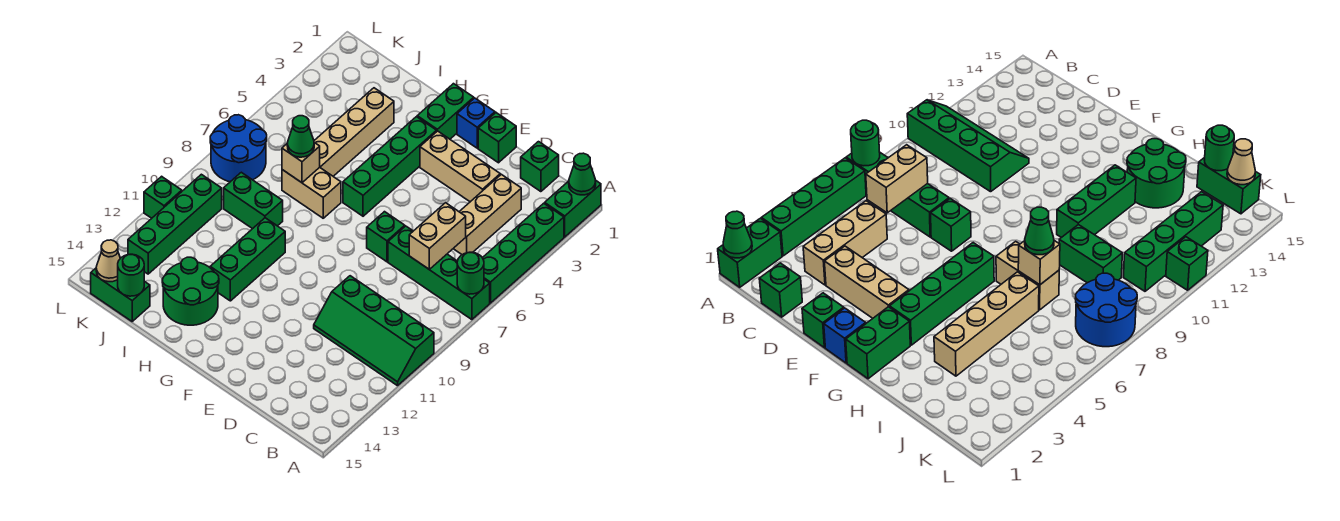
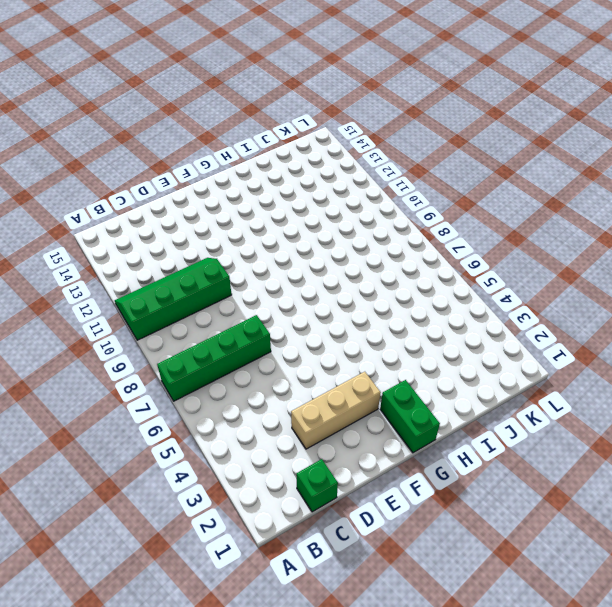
none -> green 1x2 brick [545,180,601,237]
none -> green 1x4 brick [483,203,564,303]
none -> tan 1x3 brick [453,174,521,255]

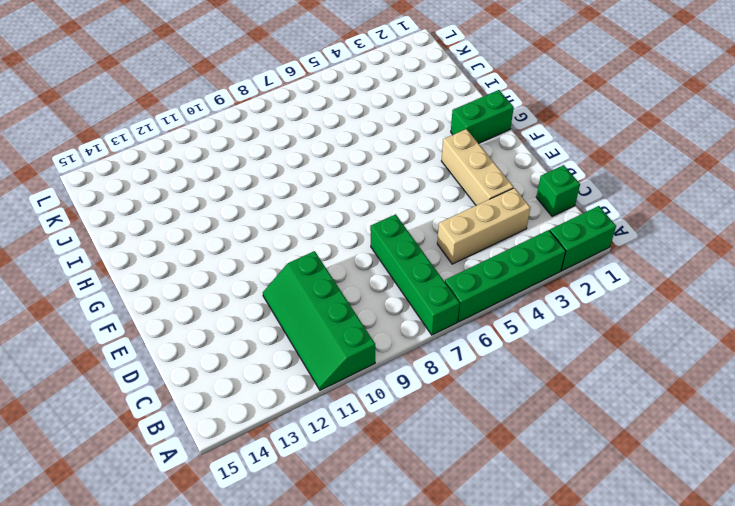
none -> green 1x1 brick [478,113,516,163]
none -> green 1x1 brick [367,212,405,262]
none -> blue 1x1 brick [457,98,495,148]

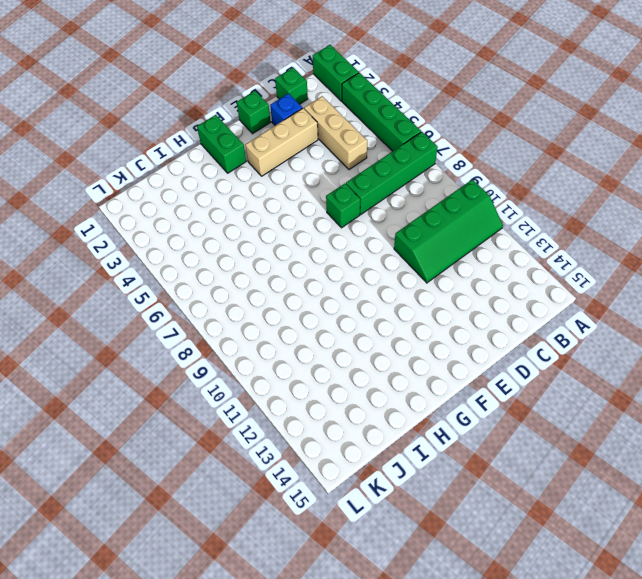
blue 1x1 brick [270,93,302,125] -> blue 1x1 brick moved to [457,98,495,148]
none -> green 1x4 brick [343,117,437,216]
none -> tan 1x2 brick [282,167,341,218]
none -> green 1x3 brick [210,218,285,301]

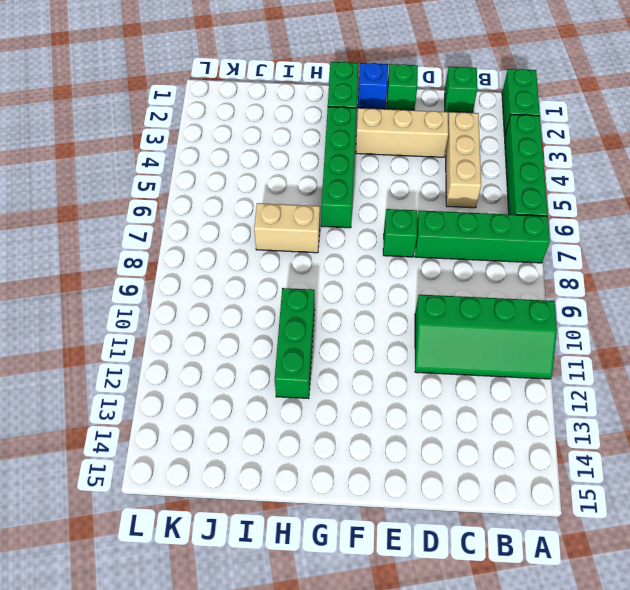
none -> green 2x2 round brick [162,257,219,325]
none -> tan 1x4 brick [314,88,394,176]
none -> green 1x2 brick [224,172,283,229]

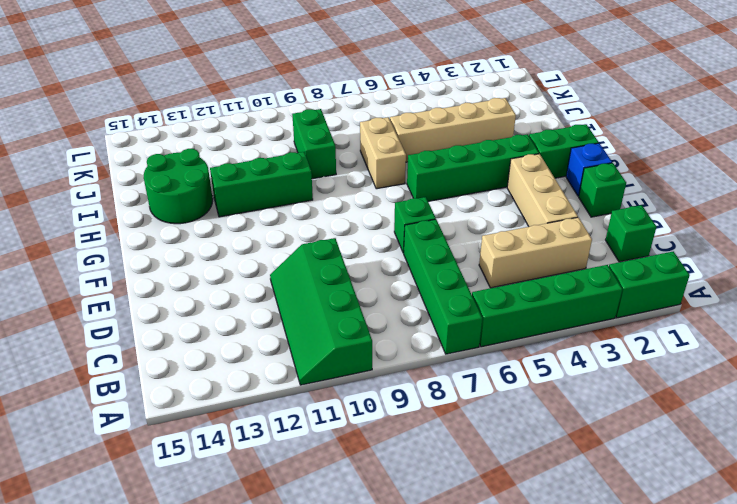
none -> green 1x2 brick [91,268,150,321]
none -> blue 2x2 round brick [210,115,267,182]
none -> green 1x4 brick [128,174,222,274]

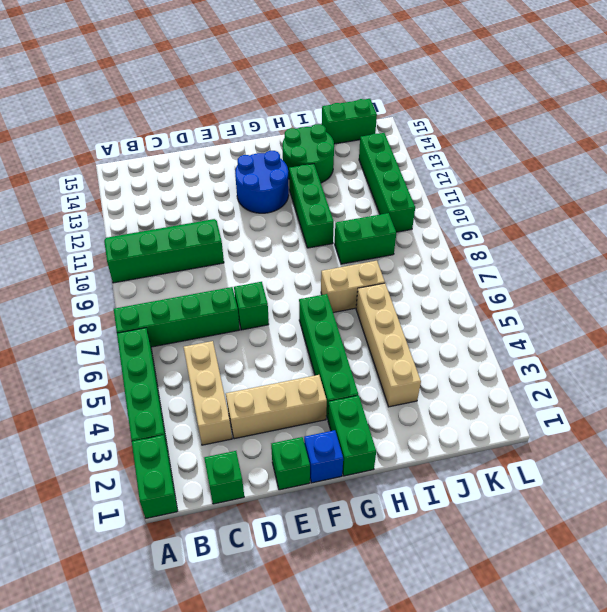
blue 2x2 round brick [235,151,289,213] -> blue 2x2 round brick moved to [210,115,267,182]
none -> green 1x1 brick [144,176,182,218]
none -> green 1x1 cone [569,153,596,195]
none -> green 1x1 round brick [457,252,484,294]

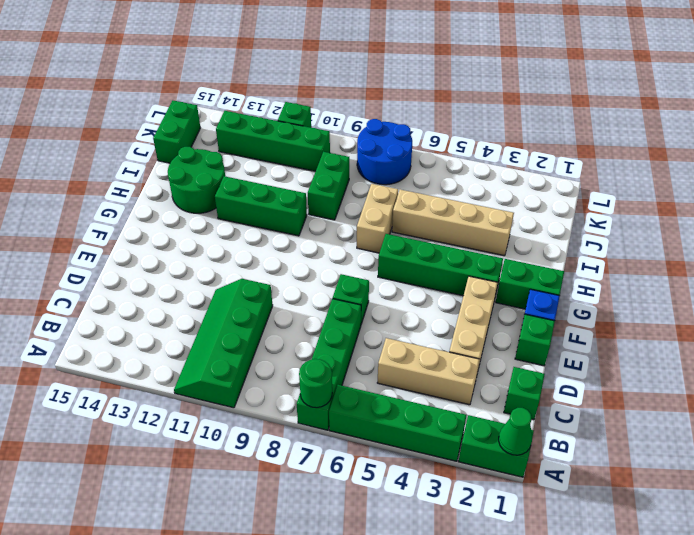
none -> tan 1x2 brick [409,203,466,269]
none -> tan 1x1 brick [282,143,320,183]
none -> green 1x1 round brick [118,254,144,296]

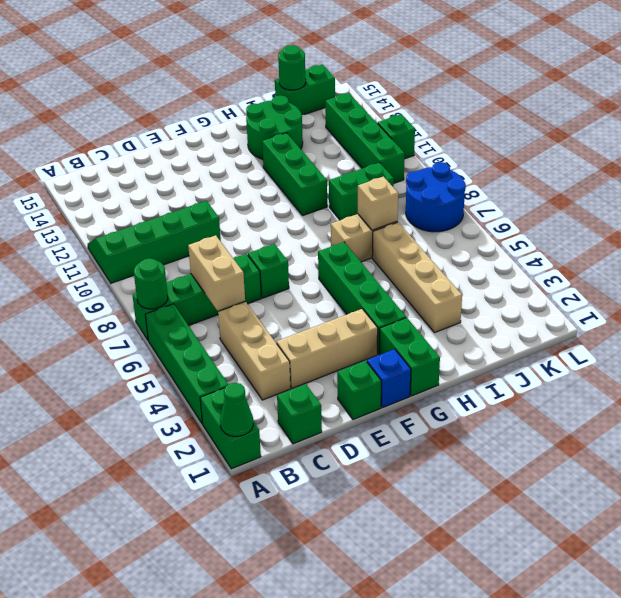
none -> tan 1x1 cone [96,240,120,282]
none -> green 1x1 cone [287,116,314,157]

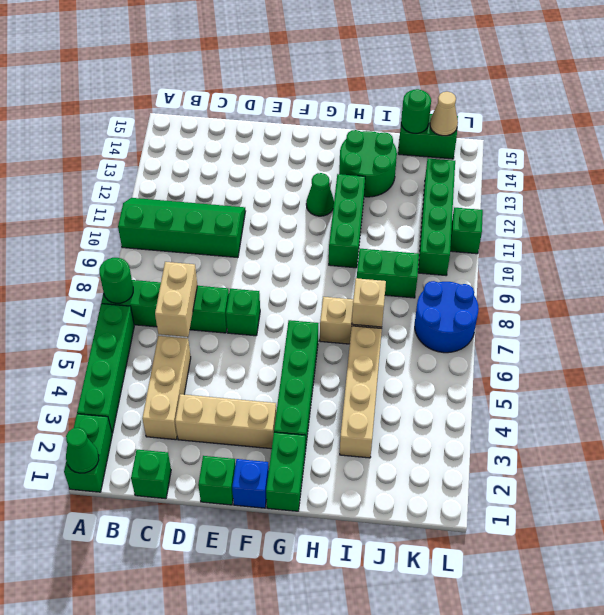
green 1x1 cone [306,173,334,216] -> green 1x1 cone moved to [287,116,314,157]

